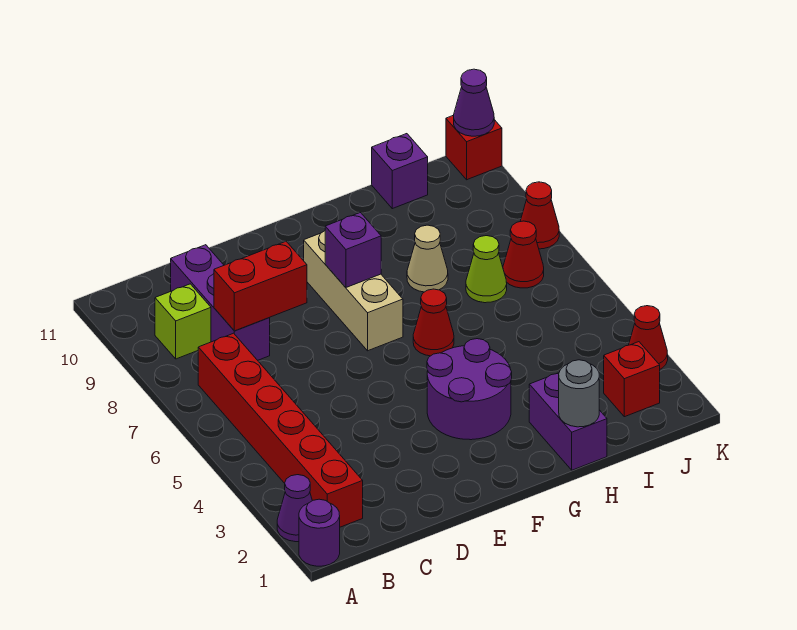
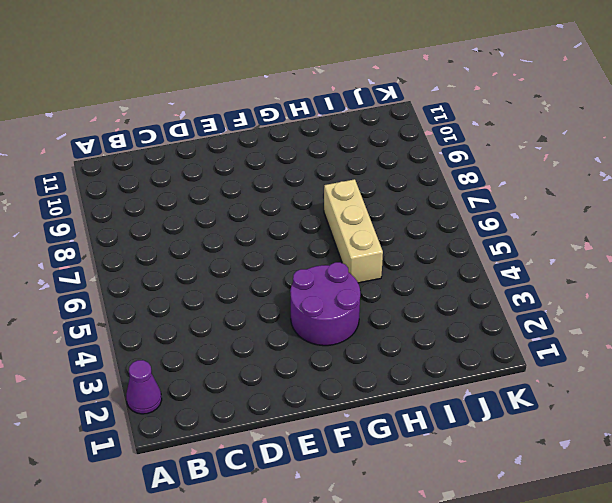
tan 1x3 brick [324,179,383,283] -> tan 1x3 brick moved to [304,231,403,351]
none -> purple 1x1 round brick [299,499,340,566]
none -> red 1x6 brick [198,333,363,527]
none -> lime 1x1 brick [155,284,211,359]

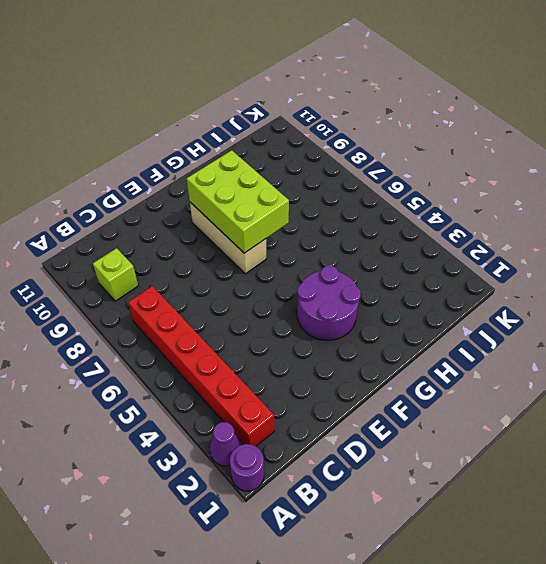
lime 2x3 brick [187,150,289,253] -> purple 1x1 brick [325,213,381,287]
none -> purple 1x3 brick [171,245,270,360]
none -> red 1x1 cone [413,289,454,356]
none -> purple 1x2 brick [529,373,607,470]

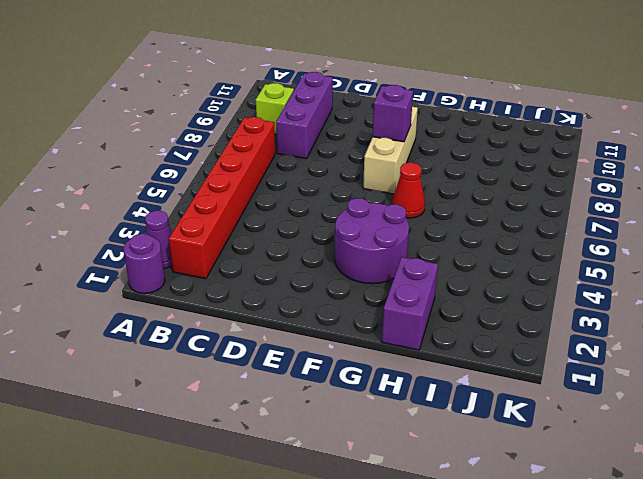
none -> tan 1x1 cone [407,225,448,292]
none -> lime 1x1 cone [466,236,507,303]
none -> purple 1x1 brick [372,134,428,209]

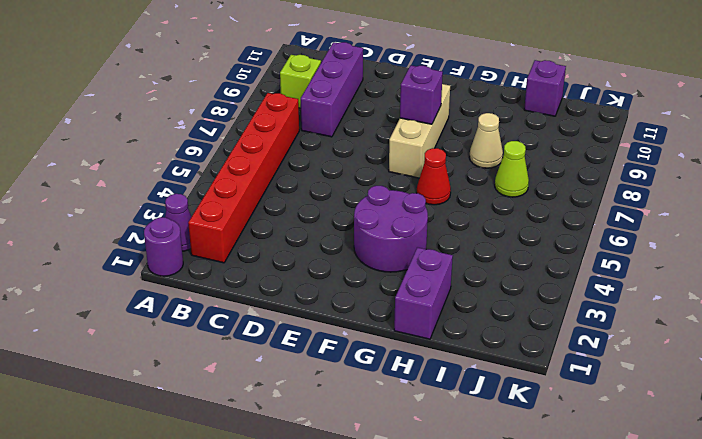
none -> red 1x1 brick [604,342,660,417]
none -> red 1x1 cone [503,221,544,288]
none -> red 1x1 cone [629,306,668,369]

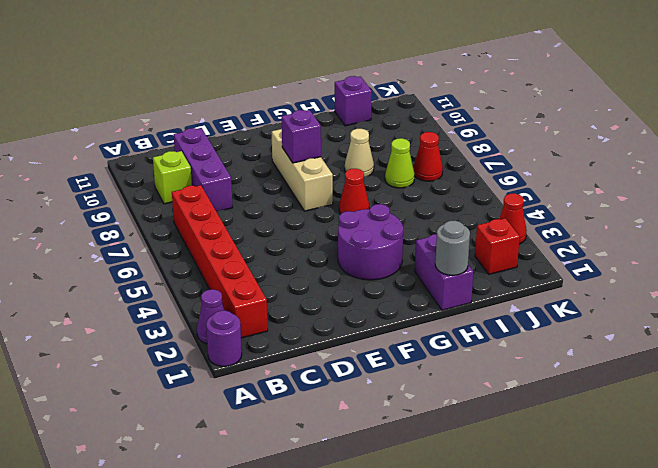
none -> red 1x1 cone [520,182,559,249]
none -> red 1x1 brick [446,115,502,180]
none -> red 1x2 brick [214,241,307,331]

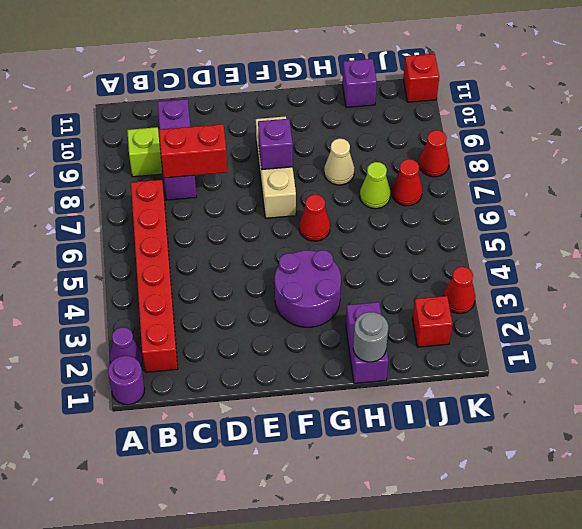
none -> purple 1x1 cone [454,69,494,136]

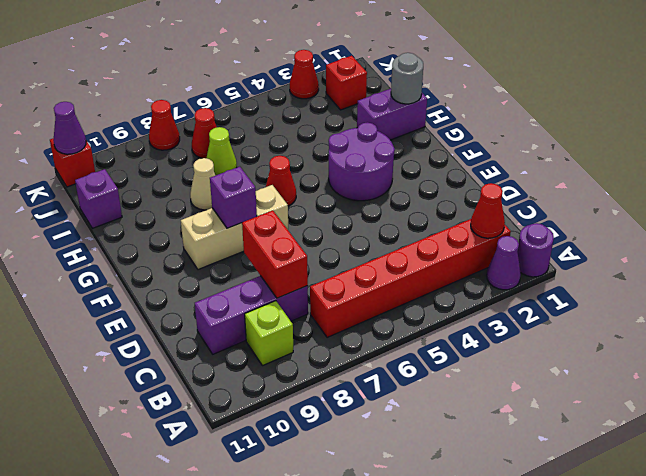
red 1x1 cone [471,183,505,238] -> none

